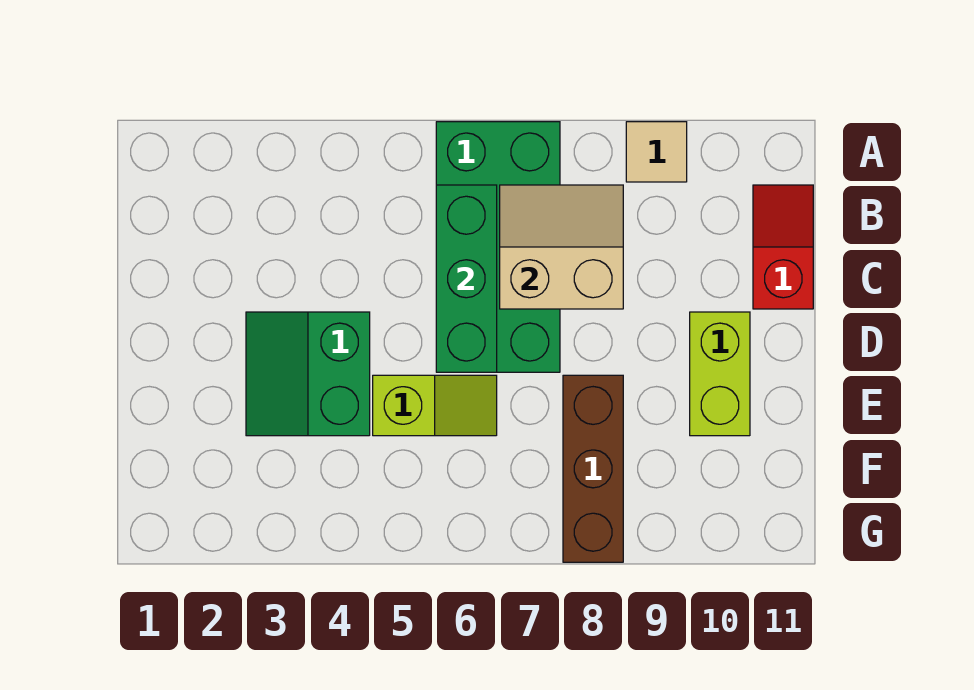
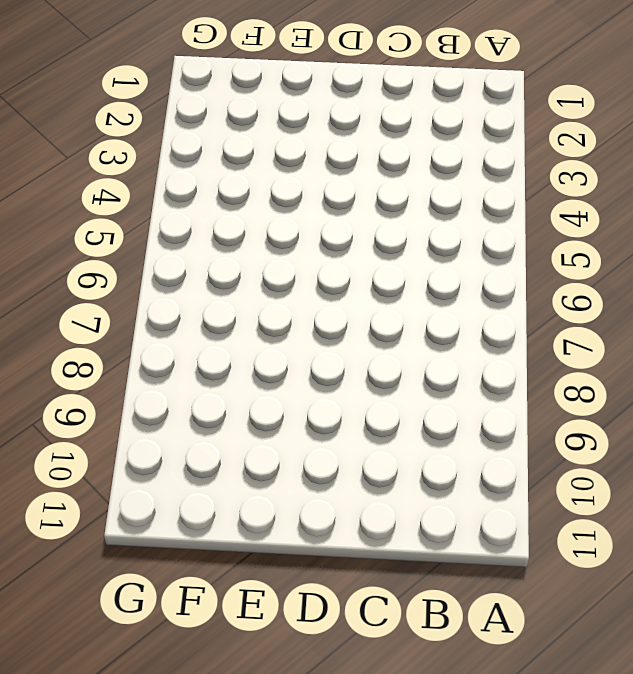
none -> green 2x4 brick [436,122,560,372]
none -> tan 1x1 tile [626,122,687,182]

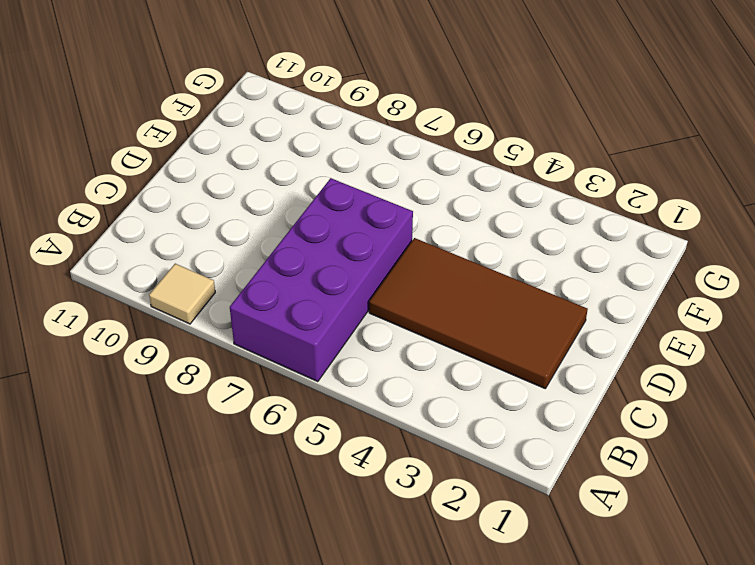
purple 2x4 brick [230,178,413,382] -> green 2x4 brick [436,122,560,372]
brown 2x4 tile [369,238,588,389] -> green 2x2 slope [246,312,370,436]
none -> red 1x2 slope [753,185,813,309]
none -> lime 1x2 brick [690,312,750,436]

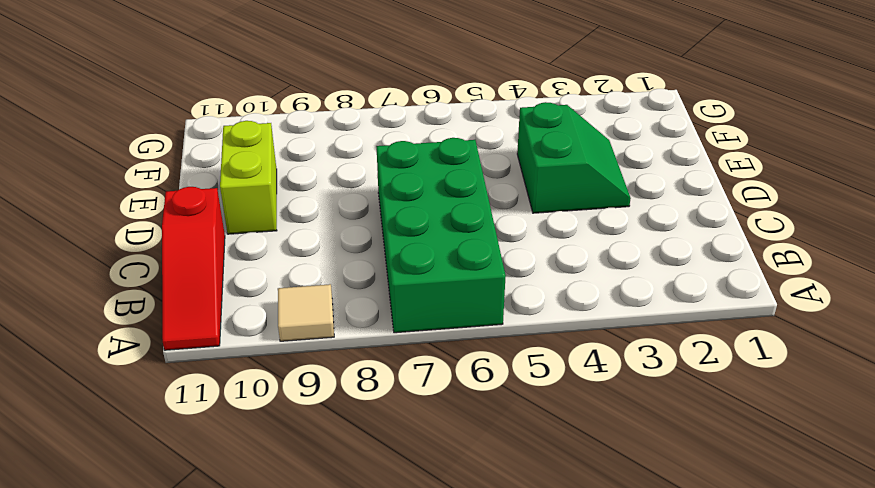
red 1x3 slope [162,187,225,350] -> red 1x2 slope [753,185,813,309]
none -> lime 1x2 slope [373,375,497,436]
none -> brown 1x3 brick [563,375,623,562]

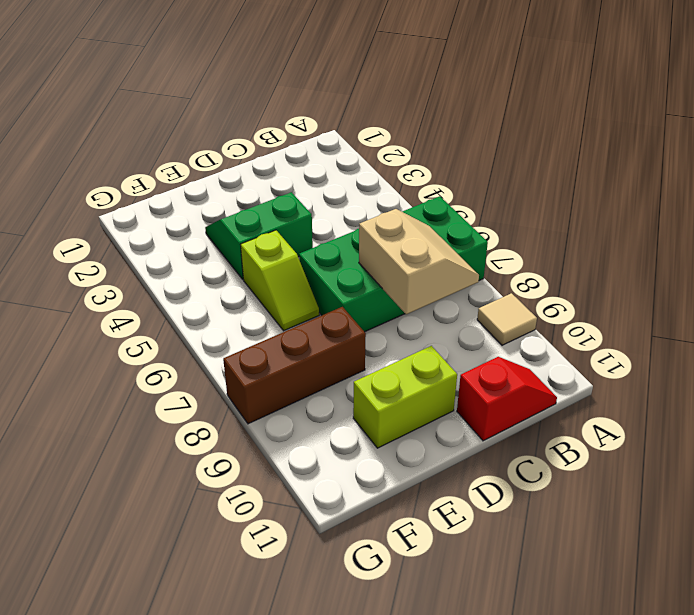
none -> green 1x3 brick [436,185,497,372]

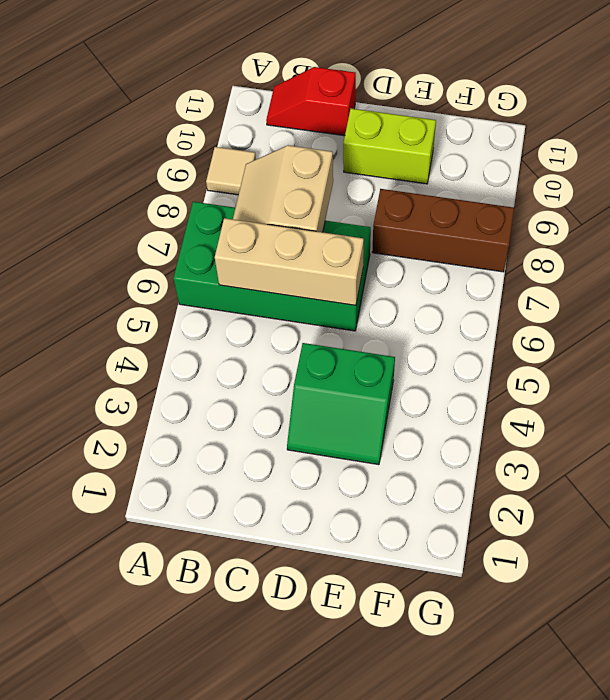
tan 1x3 brick [215,218,364,305] -> green 1x3 brick [436,185,497,372]
none -> lime 1x2 slope [373,375,497,436]

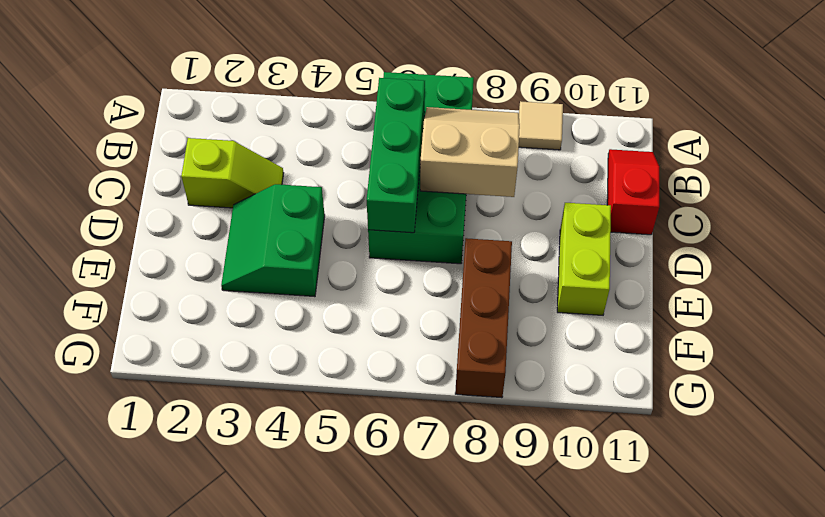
lime 1x2 slope [181,138,284,208] -> lime 1x2 slope moved to [373,375,497,436]

